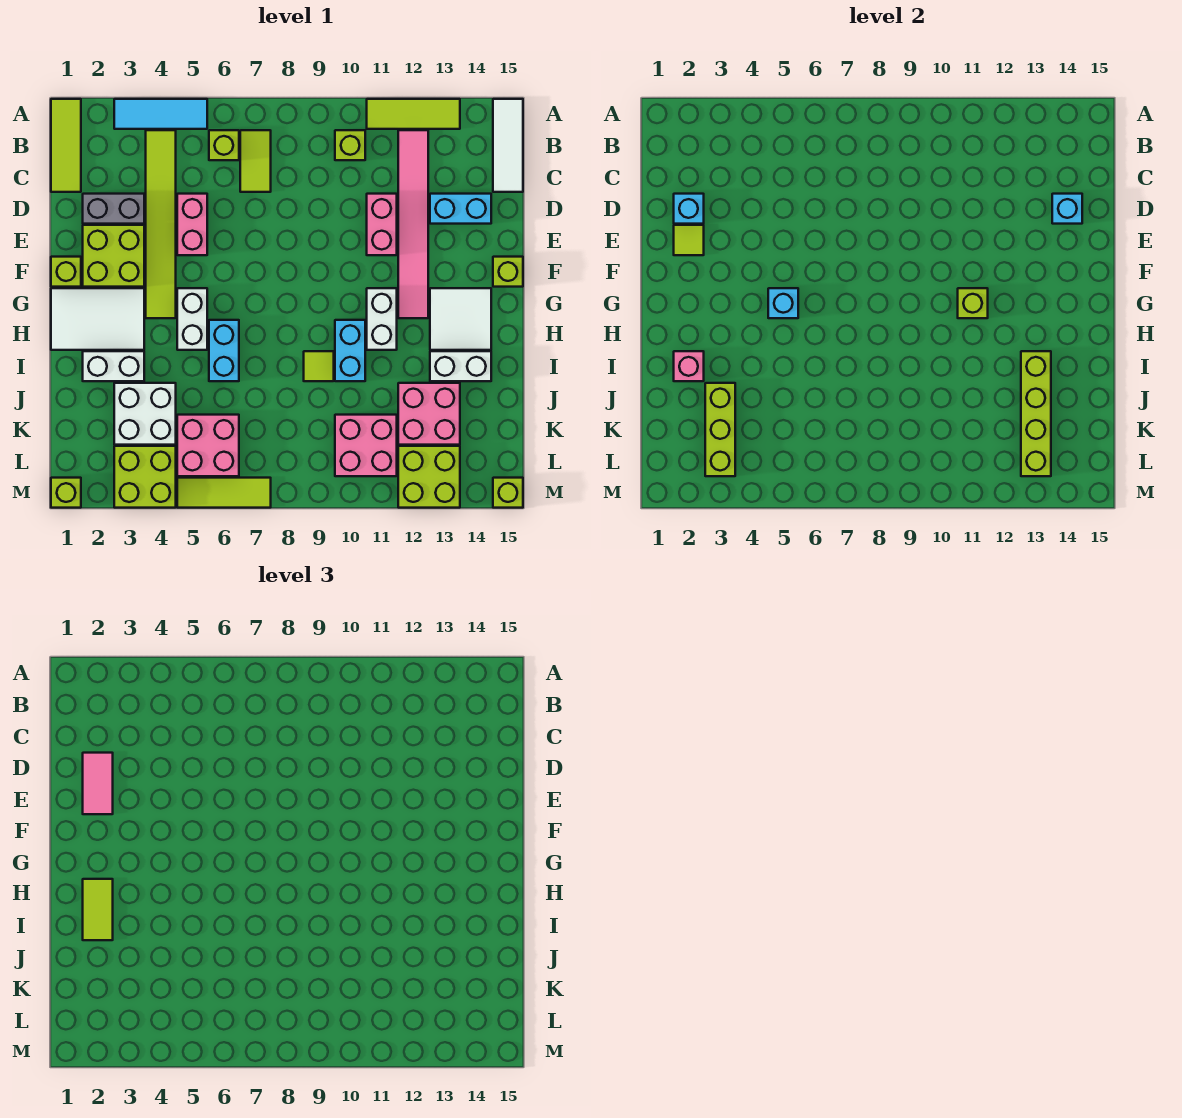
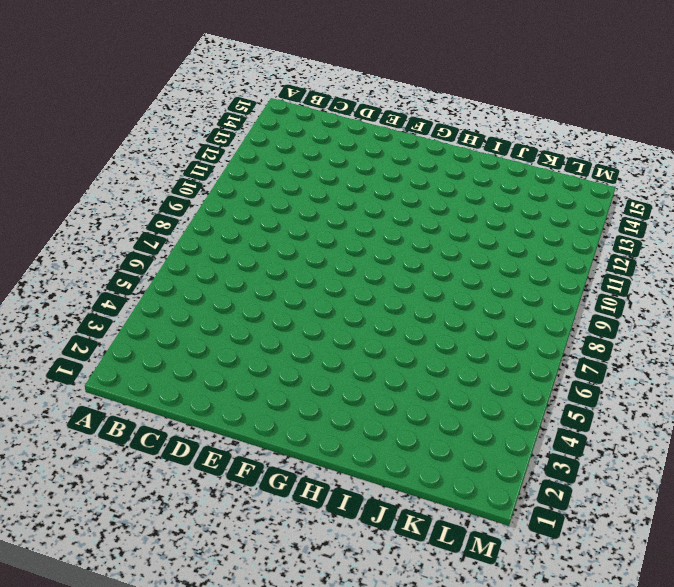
none -> lime 1x3 tile [51,99,81,192]
none -> cyan 1x3 tile [114,99,207,129]
none -> lime 1x3 tile [367,99,460,129]
none -> white 1x3 tile [493,99,523,192]

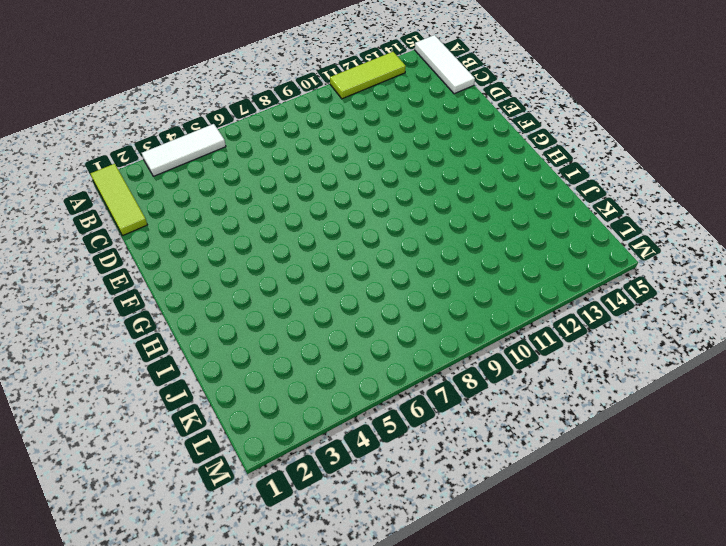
white 1x3 tile [142,124,226,176] -> cyan 1x3 tile [114,99,207,129]
none -> lime 1x6 tile [146,130,176,318]
none -> lime 1x1 brick [209,130,239,160]
none -> lime 1x2 tile [240,130,271,192]
none -> lime 1x1 brick [335,130,365,160]

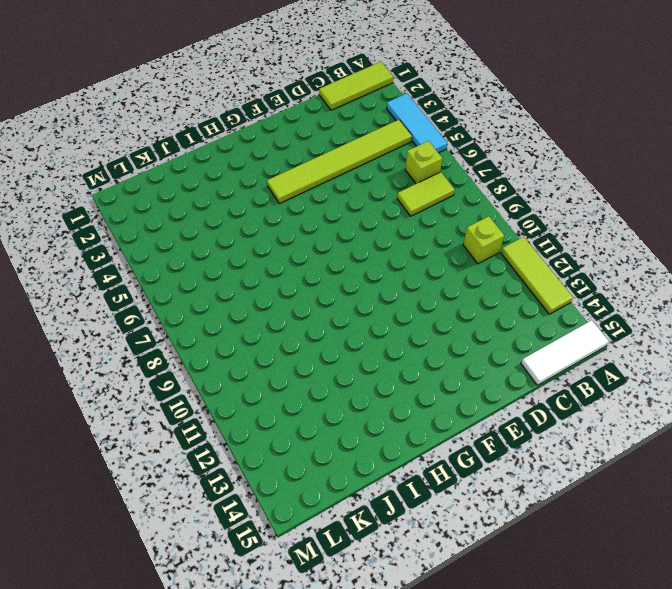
none -> pink 1x6 tile [398,130,428,318]
none -> grey 1x2 brick [83,194,144,224]
none -> pink 1x2 brick [177,194,207,255]
none -> pink 1x2 brick [367,194,397,255]

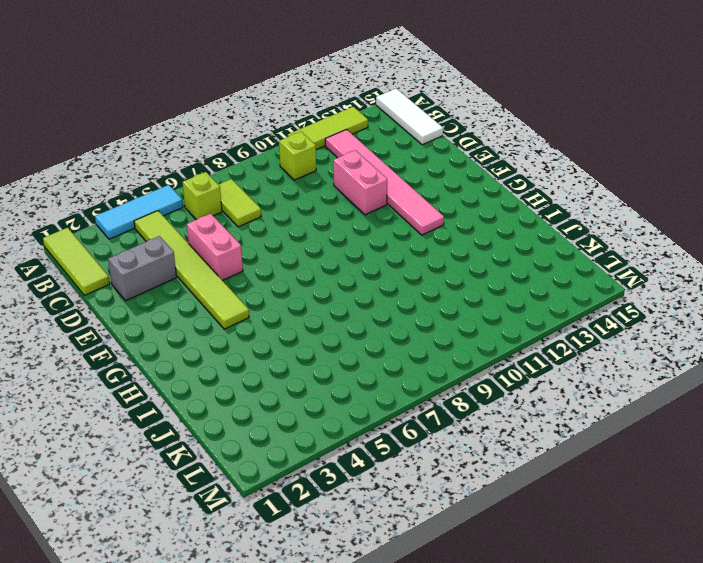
none -> cyan 1x2 brick [430,194,491,224]
none -> lime 2x2 brick [83,225,144,287]
none -> lime 1x1 brick [51,257,81,287]
none -> lime 1x1 brick [493,257,523,287]

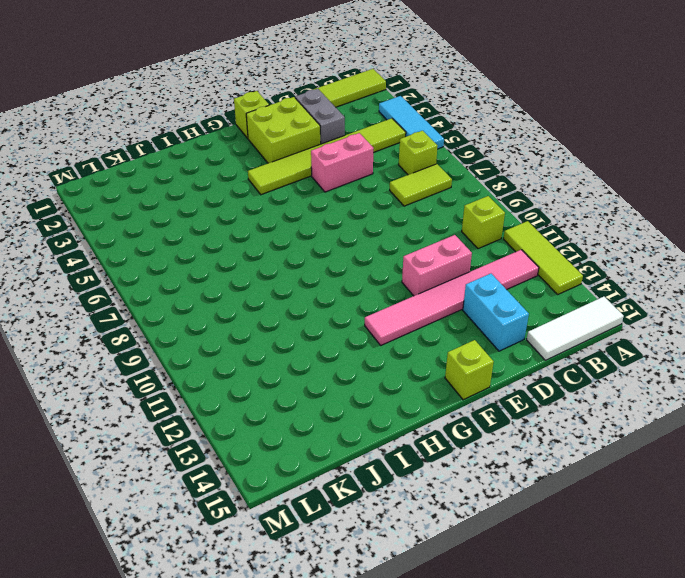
none -> white 2x3 tile [51,288,144,350]
none -> white 1x2 brick [177,288,207,350]
none -> white 1x2 brick [367,288,397,350]
none -> white 2x2 tile [430,288,491,350]

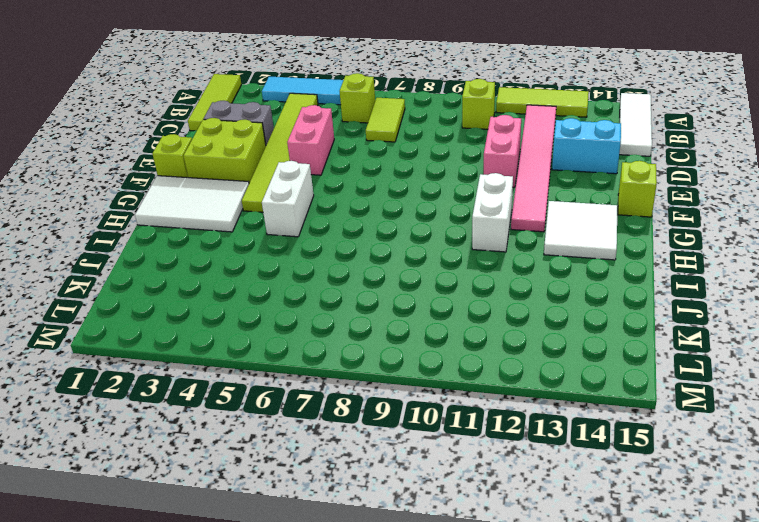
none -> cyan 1x2 brick [209,320,239,381]
none -> cyan 1x2 brick [335,320,365,381]
none -> white 1x2 brick [83,351,144,381]
none -> lime 1x1 tile [304,351,334,381]

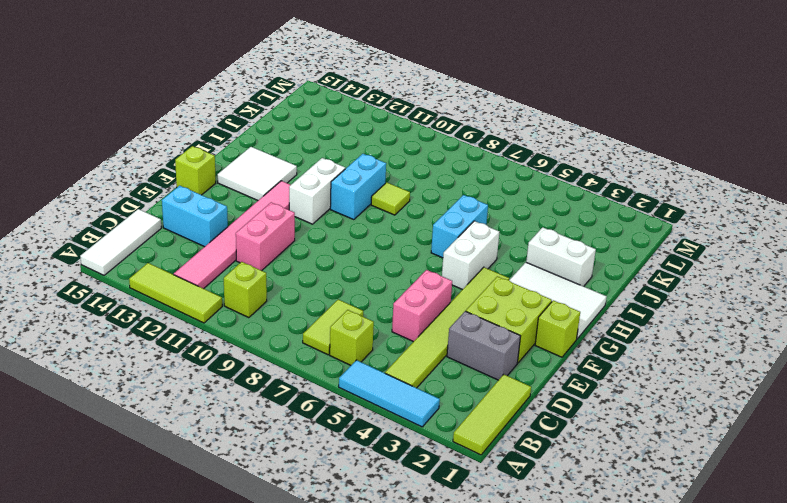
none -> white 1x2 brick [430,351,491,381]
none -> white 2x2 brick [114,383,176,445]
none -> pink 2x2 brick [398,383,460,445]
none -> pink 2x2 brick [177,415,239,476]

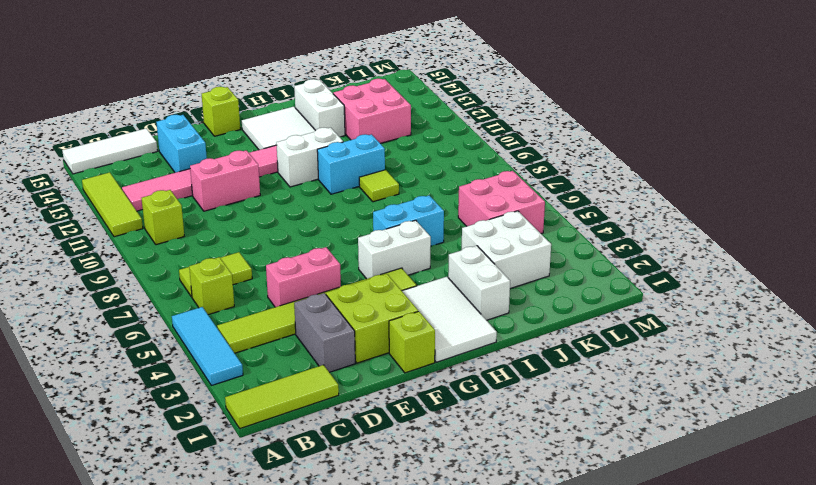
none -> pink 2x2 brick [335,415,397,476]
none -> lime 2x2 brick [114,446,176,508]
none -> lime 2x2 brick [398,446,460,508]
none -> lime 1x1 brick [51,478,81,508]

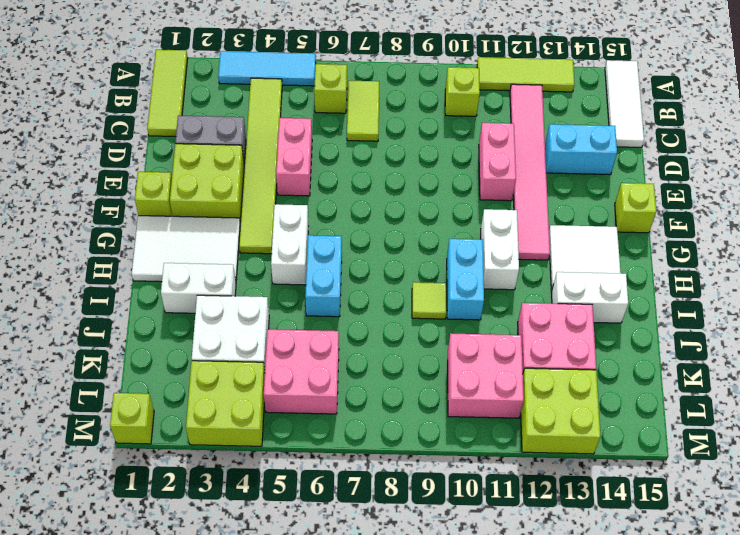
none -> lime 1x3 tile [177,478,271,508]
none -> lime 1x1 brick [493,478,523,508]
none -> cyan 1x1 brick [674,194,704,224]
none -> cyan 1x1 brick [1052,194,1082,224]

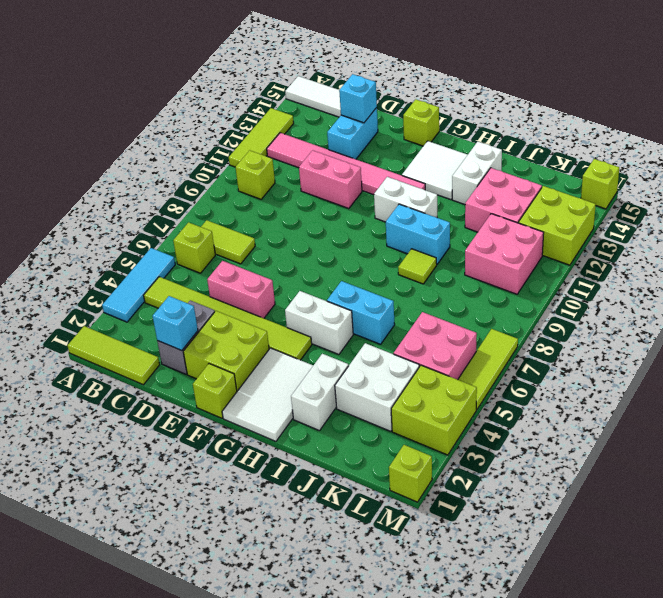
none -> lime 1x1 tile [674,225,704,255]
none -> cyan 1x1 brick [768,288,798,318]
none -> lime 1x1 brick [958,288,988,318]
none -> pink 1x1 brick [674,351,704,381]

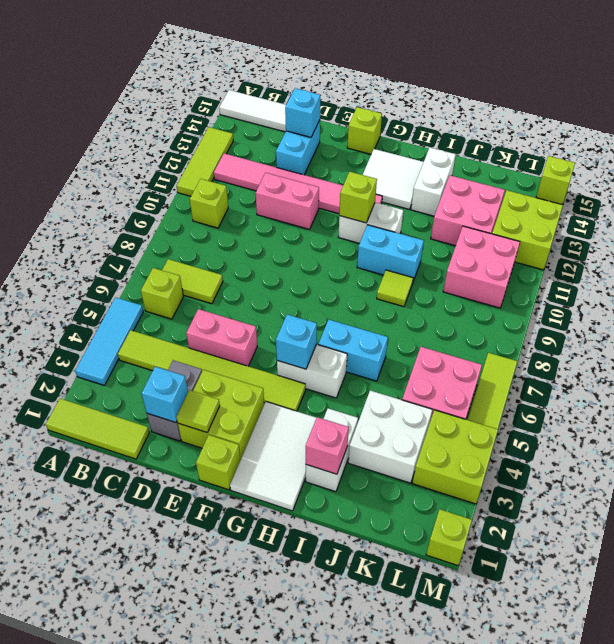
none -> lime 1x4 brick [1021,351,1051,476]
none -> lime 1x3 brick [705,383,735,476]
none -> pink 1x2 tile [83,753,113,814]
none -> lime 1x2 tile [83,879,113,940]

